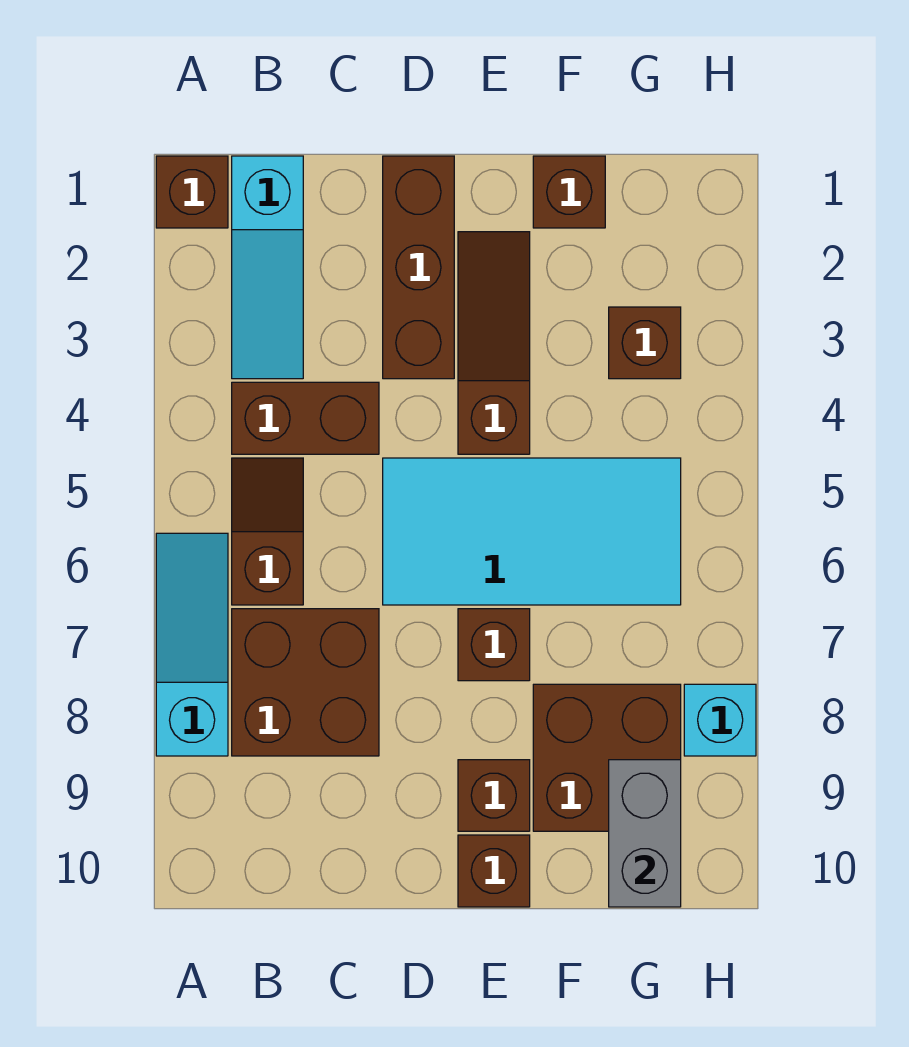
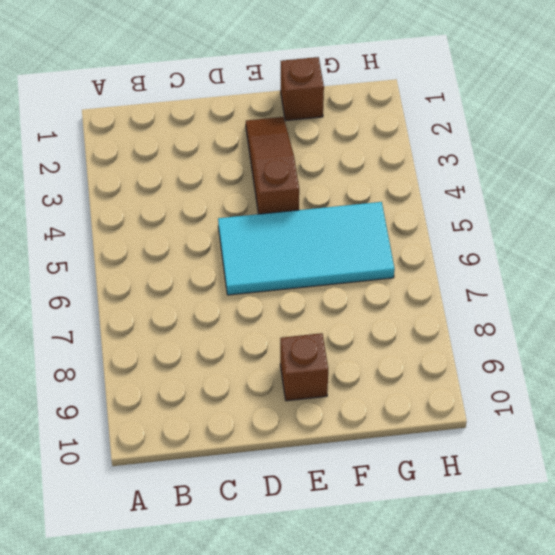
none -> brown 1x1 brick [156,156,228,228]
none -> cyan 1x3 slope [156,533,228,756]
none -> cyan 1x3 slope [232,156,303,379]

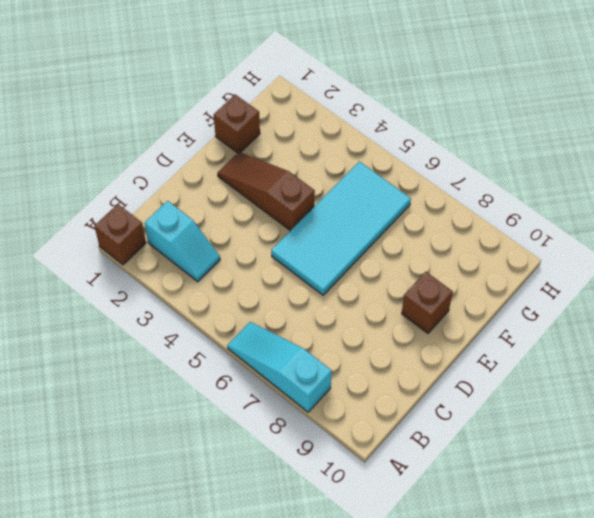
cyan 1x2 slope [145,201,220,282] -> cyan 1x3 slope [232,156,303,379]
none -> brown 1x2 brick [232,382,379,454]
none -> brown 1x2 slope [232,458,303,605]
none -> brown 2x2 brick [232,609,379,756]

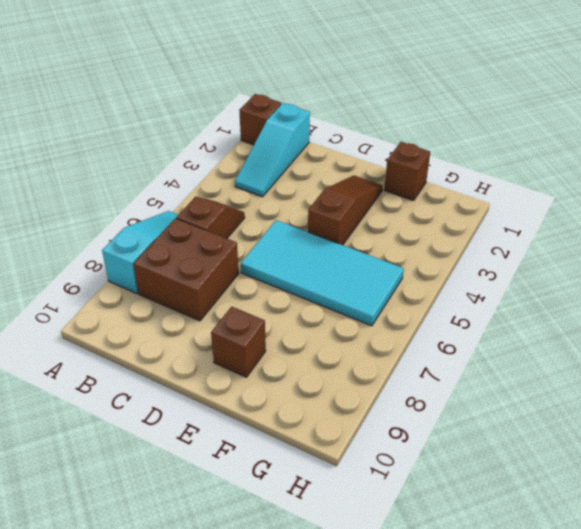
none -> brown 1x2 brick [232,382,379,454]
none -> brown 1x3 brick [383,156,454,379]
none -> brown 1x1 brick [458,609,530,681]

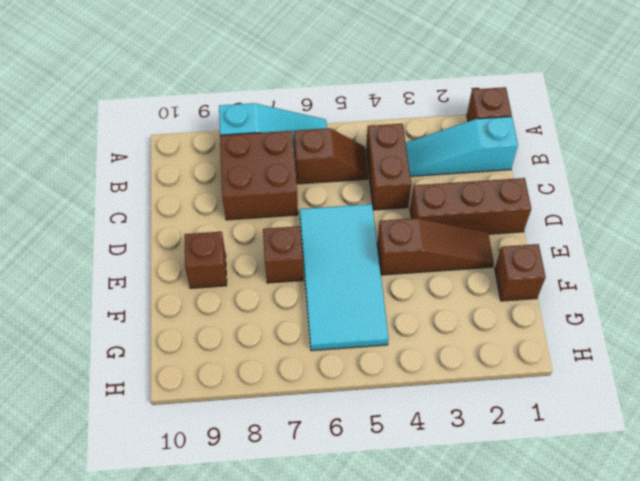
none -> brown 1x1 brick [458,835,530,907]
none -> brown 2x2 brick [533,684,681,831]
none -> brown 1x1 brick [609,307,681,379]

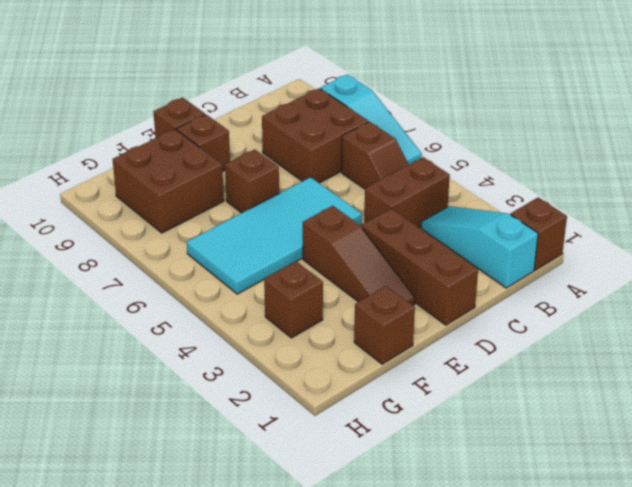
none -> cyan 1x1 brick [684,684,756,756]
none -> grey 1x2 brick [609,760,681,907]

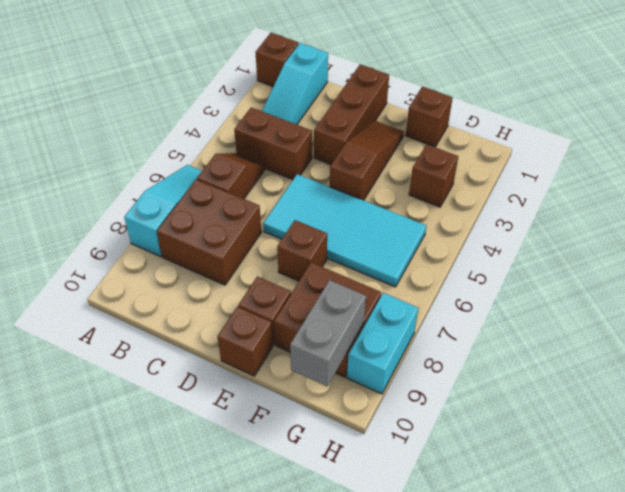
cyan 1x2 brick [347,293,418,394] -> cyan 1x1 brick [684,684,756,756]

